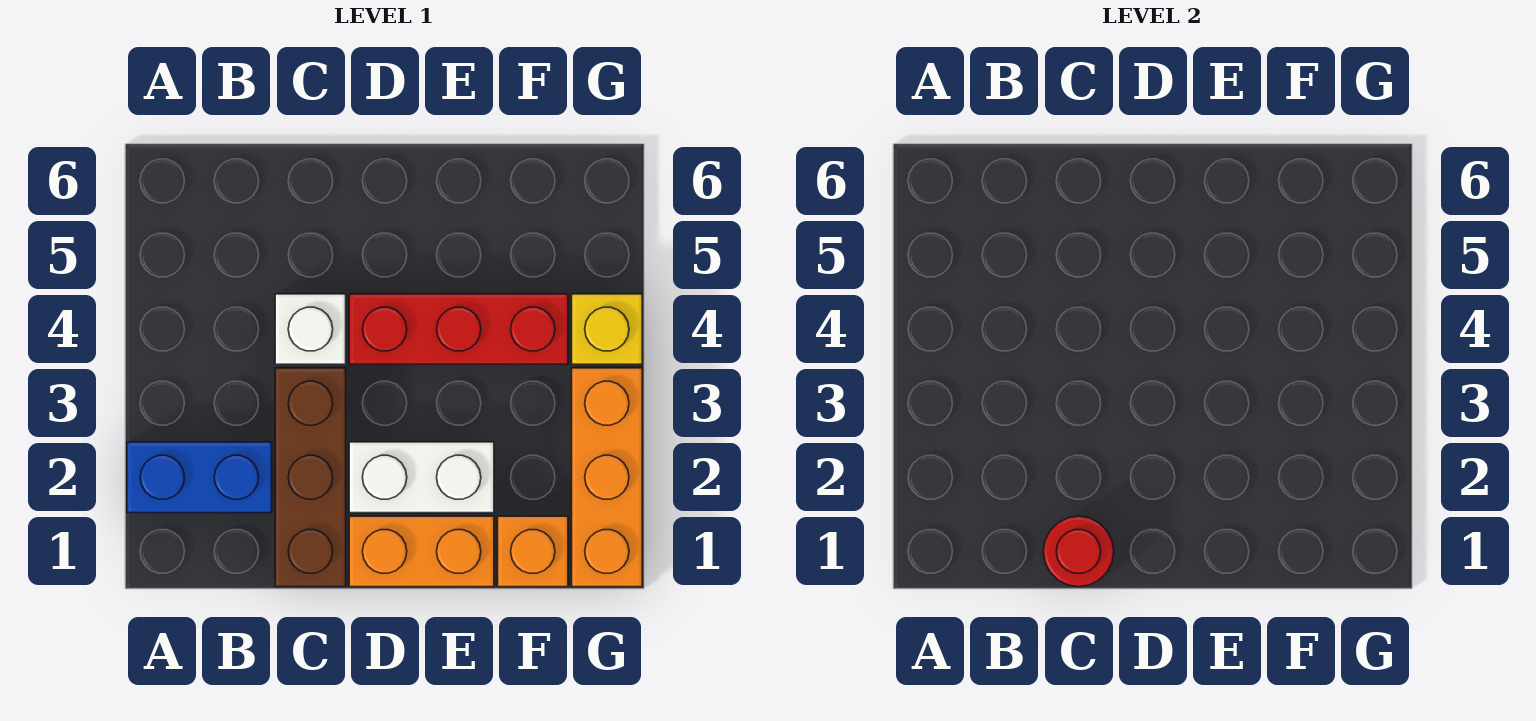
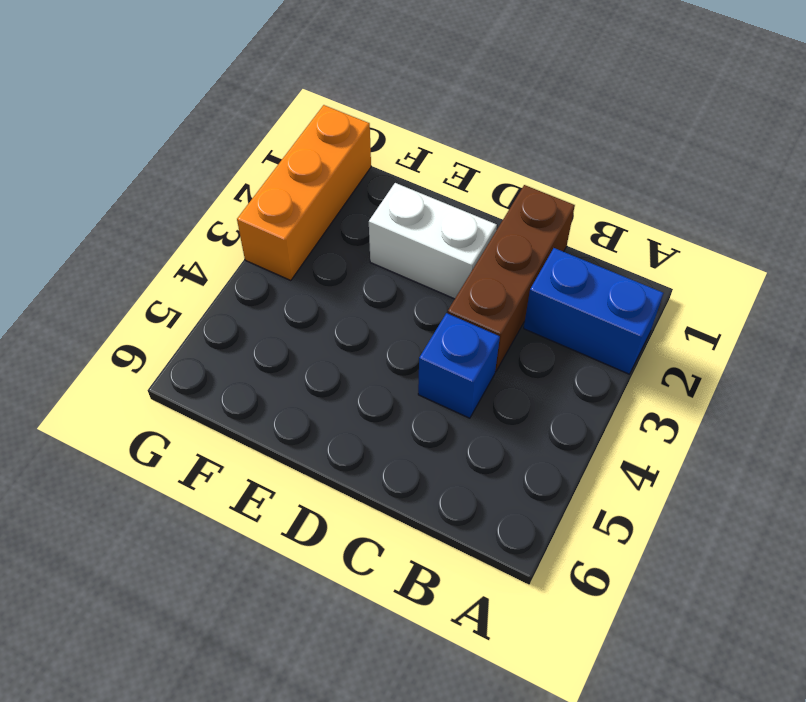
blue 1x1 brick [418,313,500,418] -> white 1x1 brick [275,294,346,364]
none -> orange 1x2 brick [349,516,494,587]
none -> red 1x3 brick [349,294,568,364]

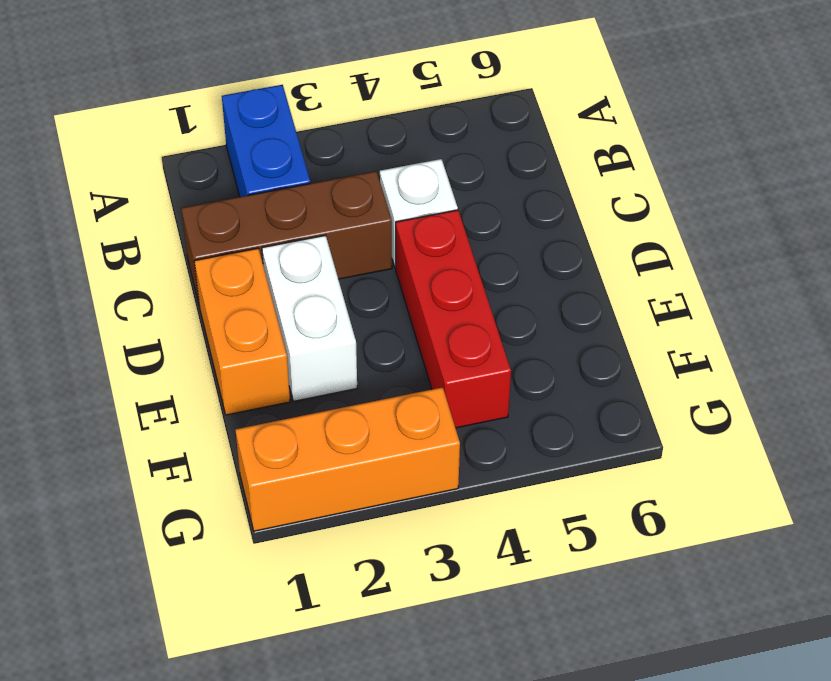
none -> orange 1x1 brick [498,516,568,587]
none -> yellow 1x1 brick [572,294,642,364]

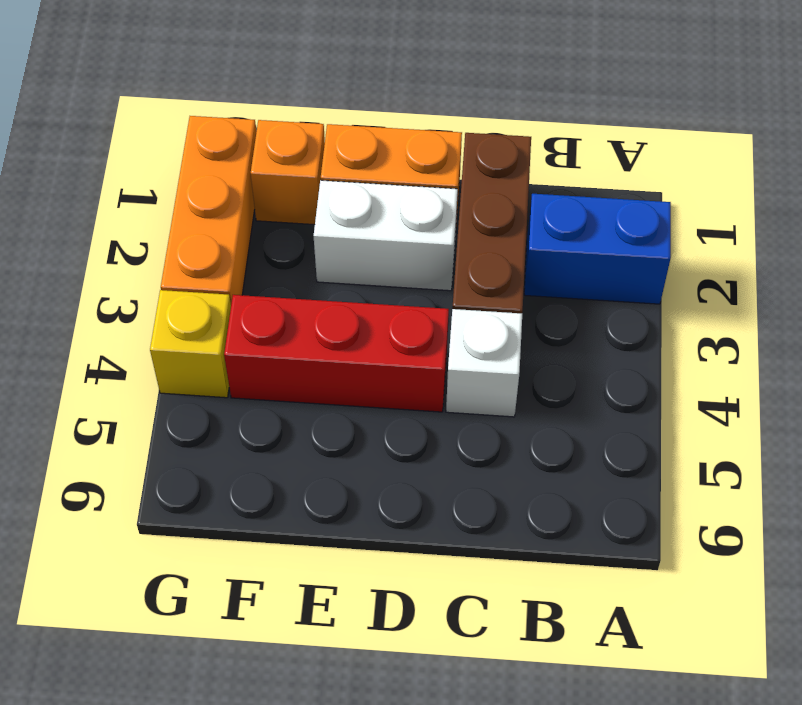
none -> red 1x1 round brick [1043,516,1114,587]

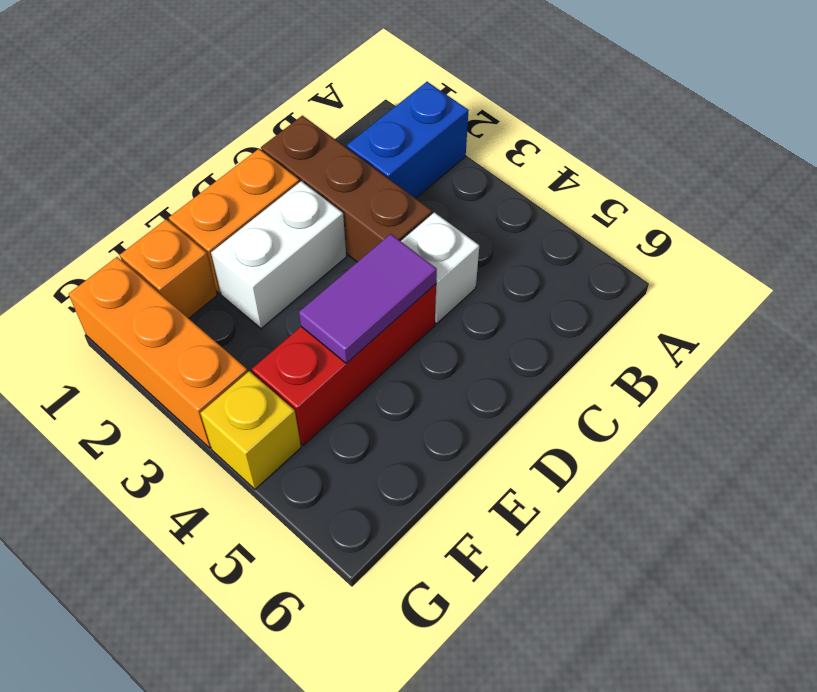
purple 1x2 tile [299,234,437,363] -> none
none -> red 1x1 round brick [1043,516,1114,587]

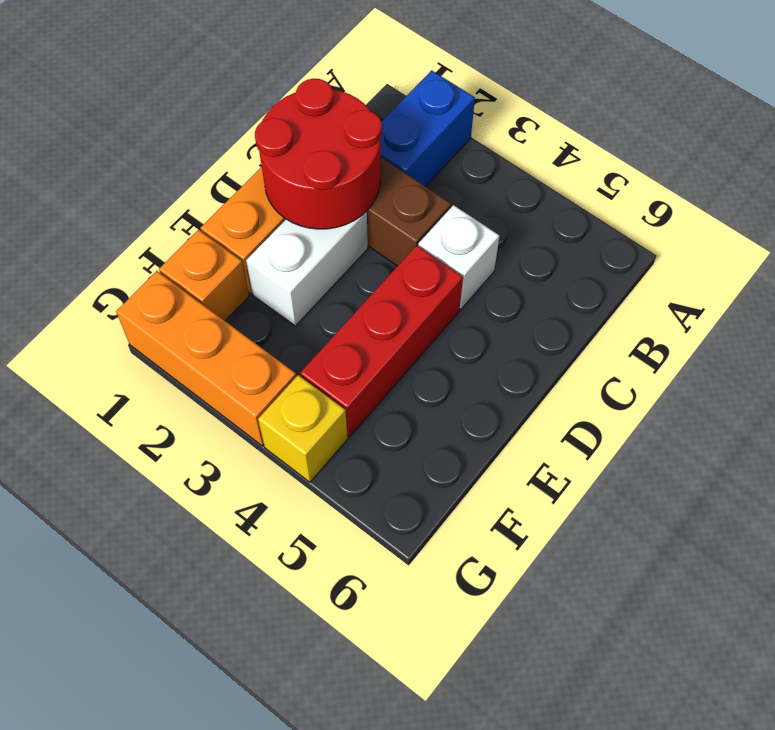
red 2x2 round brick [255,79,382,229] -> red 1x1 round brick [1043,516,1114,587]

